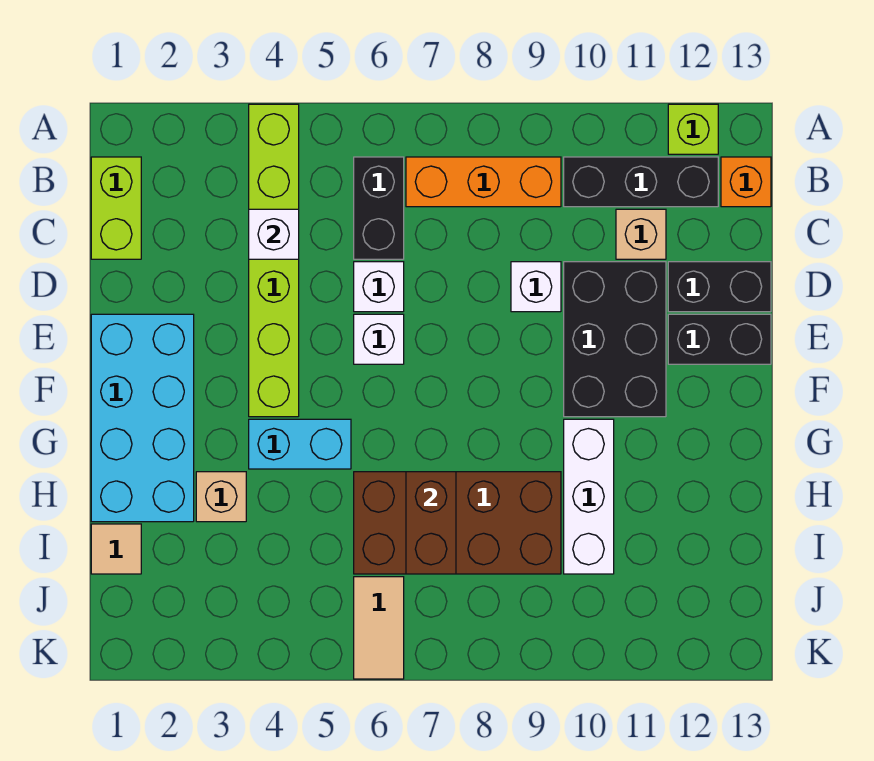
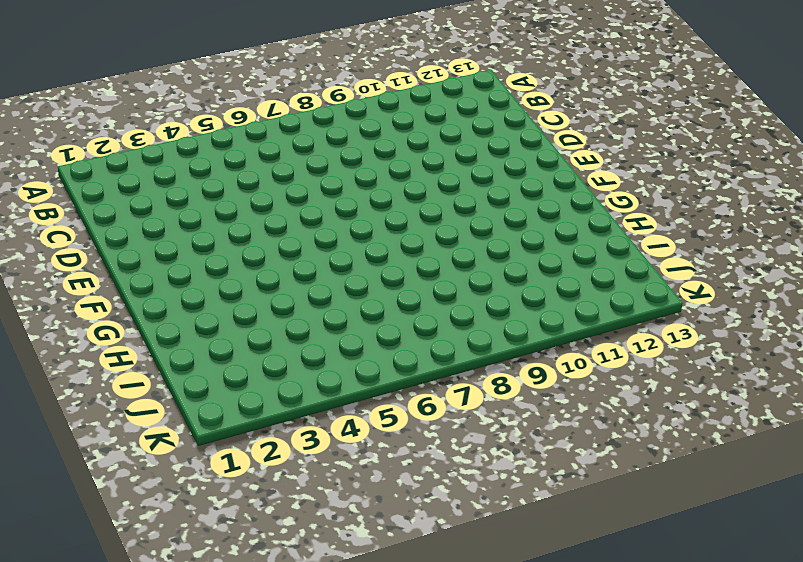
none -> lime 1x6 brick [249,104,299,417]
none -> lime 1x1 brick [668,104,718,154]
none -> lime 1x2 brick [91,157,141,259]

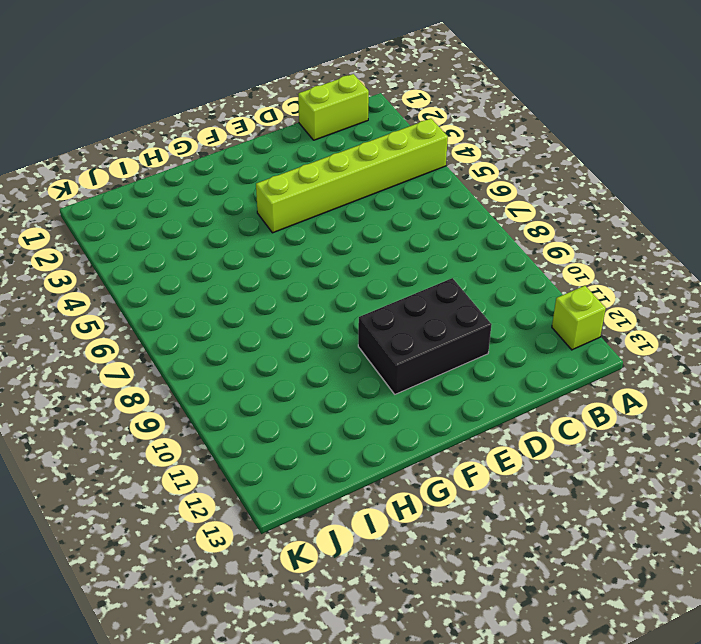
none -> black 1x2 brick [354,157,404,259]
none -> orange 1x3 brick [406,157,561,207]
none -> black 1x3 brick [564,157,718,207]

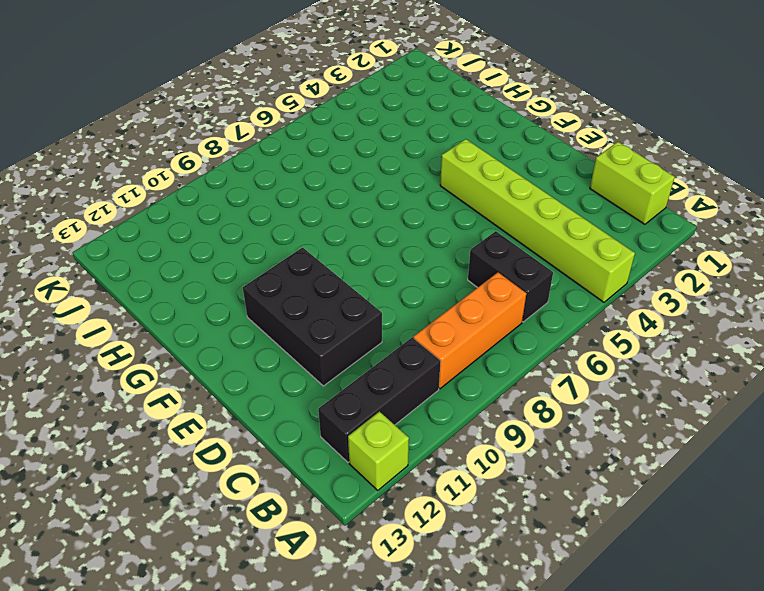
none -> orange 1x1 brick [721,157,771,207]
none -> tan 1x1 brick [616,209,666,259]
none -> white 1x1 brick [354,262,404,312]

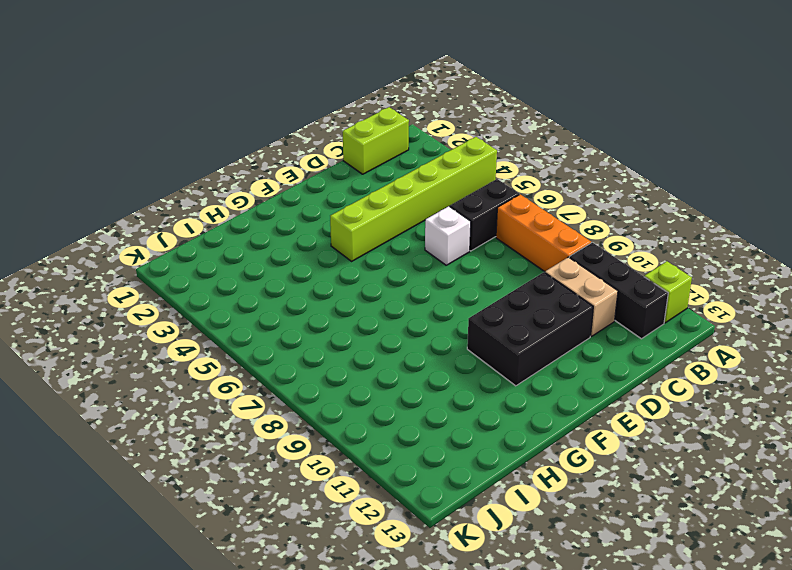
tan 1x2 brick [545,257,618,336] -> tan 1x1 brick [616,209,666,259]
none -> orange 1x1 brick [721,157,771,207]
none -> white 1x1 brick [511,262,561,312]
none -> black 1x2 brick [668,262,771,312]

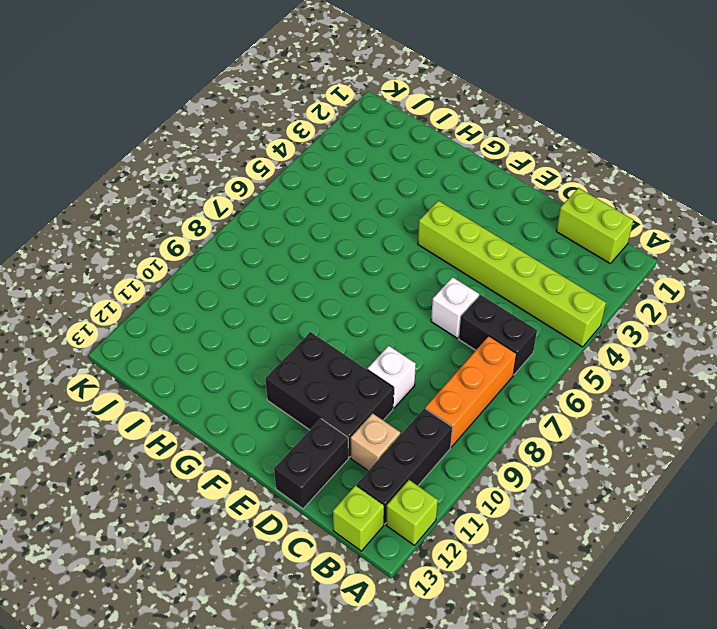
lime 1x1 brick [333,485,384,551] -> orange 1x1 brick [721,157,771,207]
none -> cyan 2x4 brick [91,314,194,522]
none -> white 1x1 brick [354,314,404,364]
none -> black 1x2 brick [668,314,771,364]

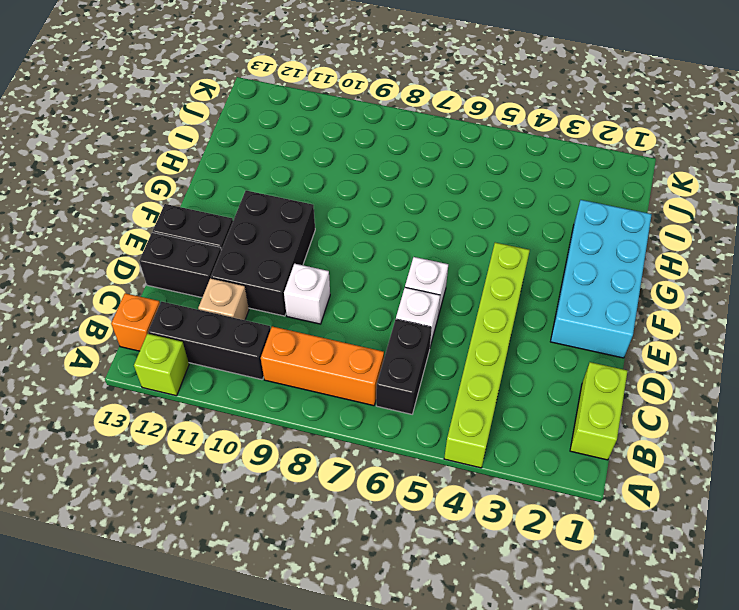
none -> cyan 1x2 brick [249,419,351,469]
none -> white 1x3 brick [564,419,614,574]
none -> tan 1x1 brick [196,472,246,522]

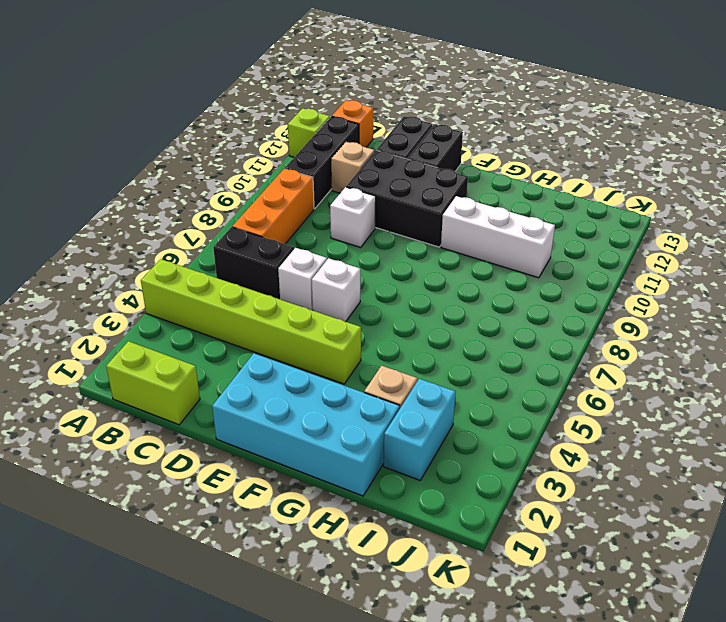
cyan 1x2 brick [384,379,456,480] -> cyan 1x2 brick moved to [249,419,351,469]
none -> brown 2x4 brick [354,472,561,574]
none -> tan 1x1 tile [91,524,141,574]
none -> tan 1x2 tile [354,577,404,679]

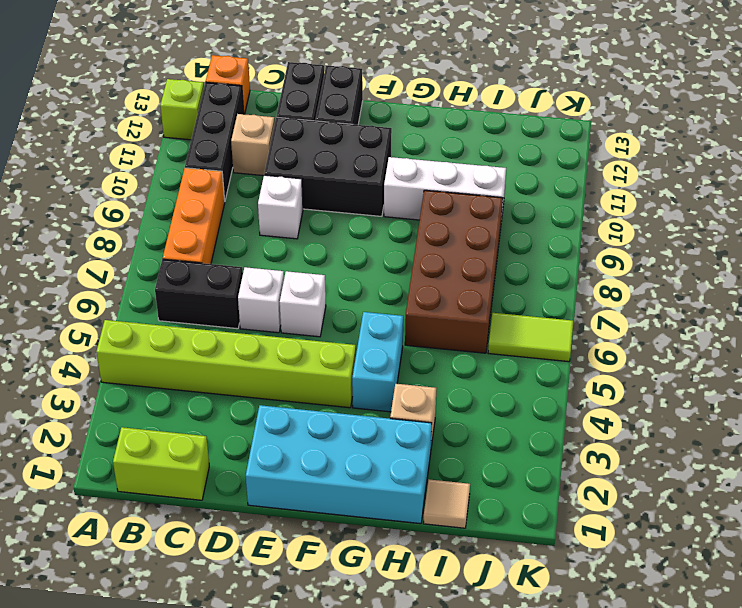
lime 1x2 tile [488,313,573,362] -> tan 1x2 tile [354,577,404,679]
none -> white 1x1 brick [249,209,299,259]
none -> brown 1x2 brick [406,472,456,574]

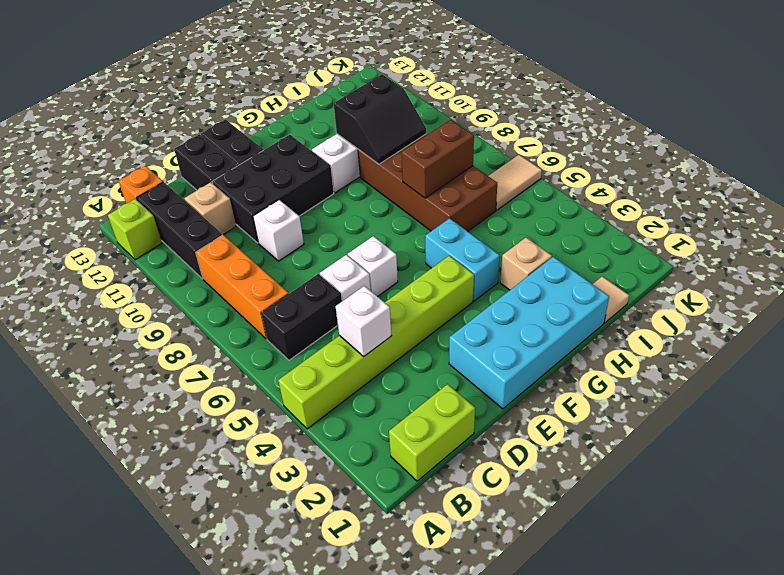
black 2x2 slope [334,74,426,164] -> none

